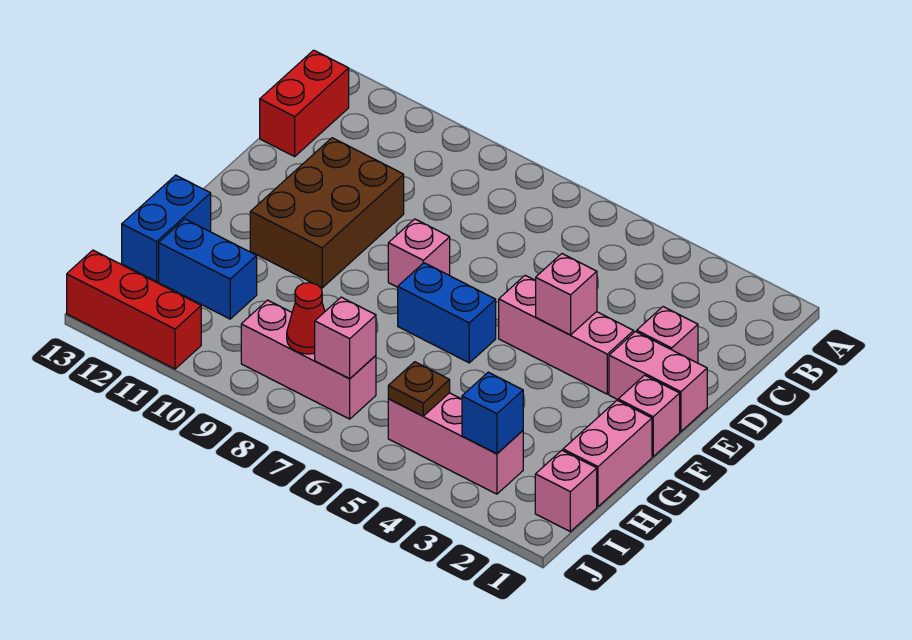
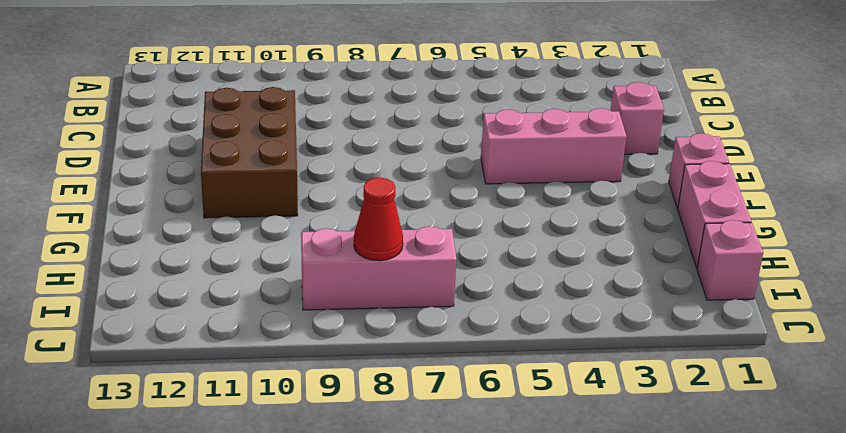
none -> red 1x2 brick [260,50,349,156]
none -> pink 1x2 brick [609,332,707,432]
none -> pink 1x1 brick [388,219,450,287]

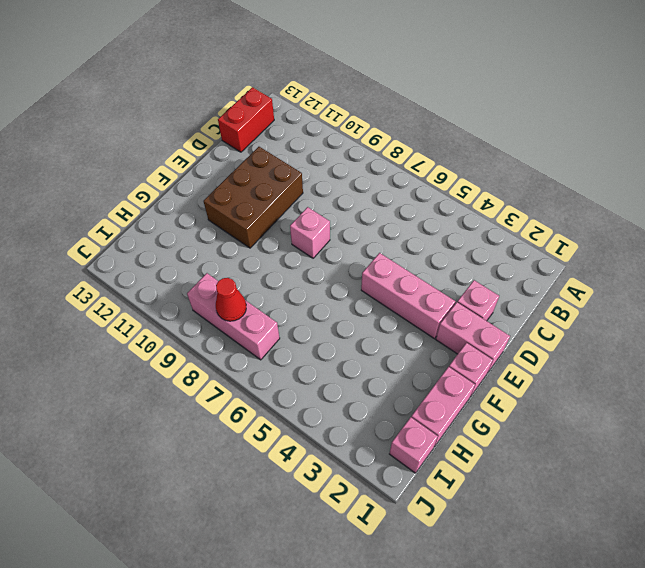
none -> blue 1x2 brick [398,263,496,363]
none -> blue 1x2 brick [122,175,211,281]
none -> blue 1x2 brick [159,219,257,319]

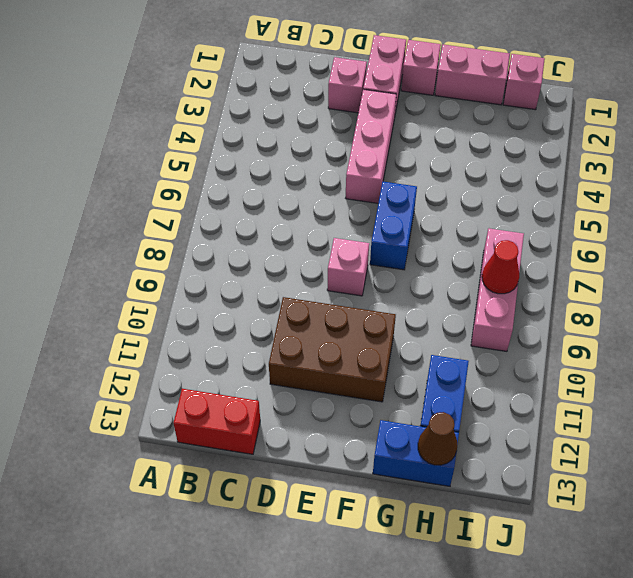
brown 1x1 cone [418,412,457,465] -> none
none -> pink 1x3 brick [388,393,523,494]
none -> red 1x3 brick [67,250,201,369]
none -> pink 1x1 brick [535,254,597,335]

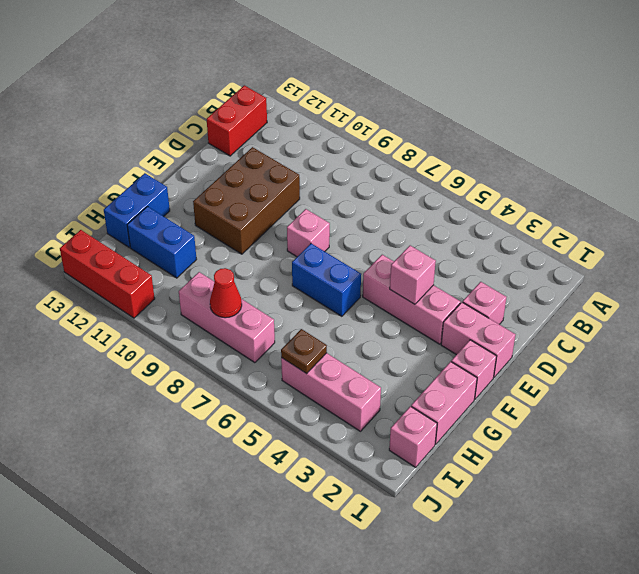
none -> blue 1x1 brick [462,372,523,454]
none -> pink 1x1 brick [315,297,376,378]

